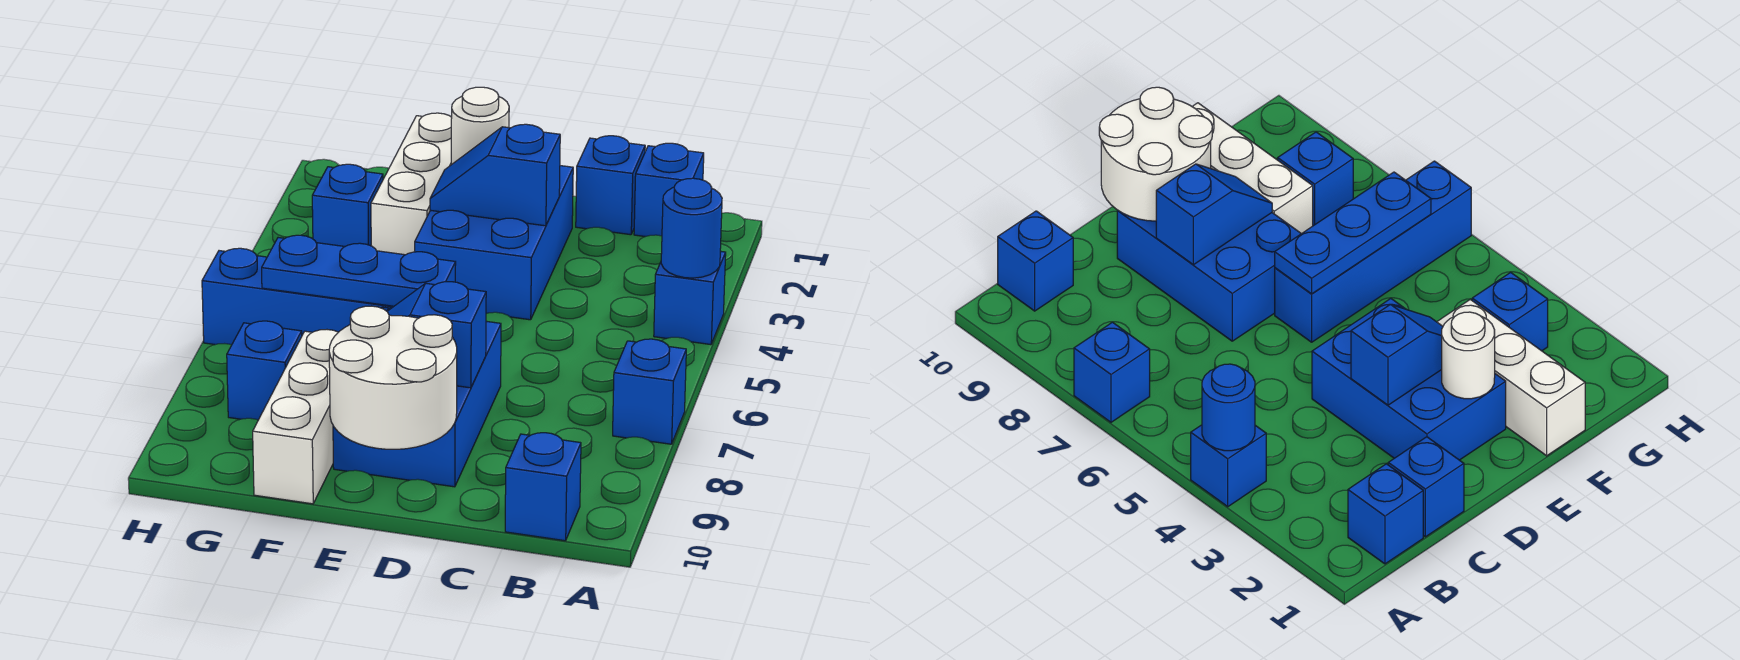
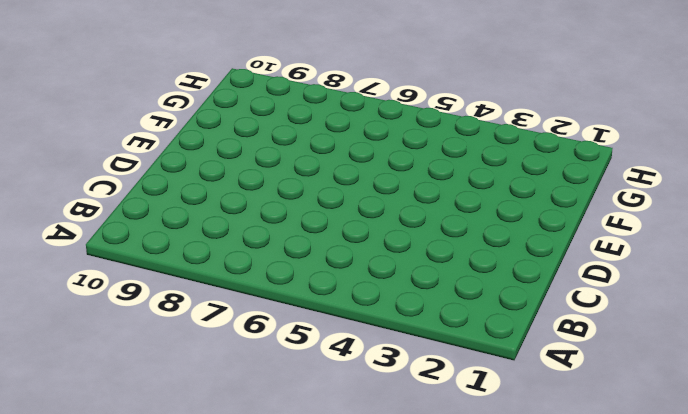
none -> blue 1x1 brick [654,251,726,345]
none -> blue 1x1 brick [613,339,686,444]
none -> blue 1x1 brick [634,143,704,237]

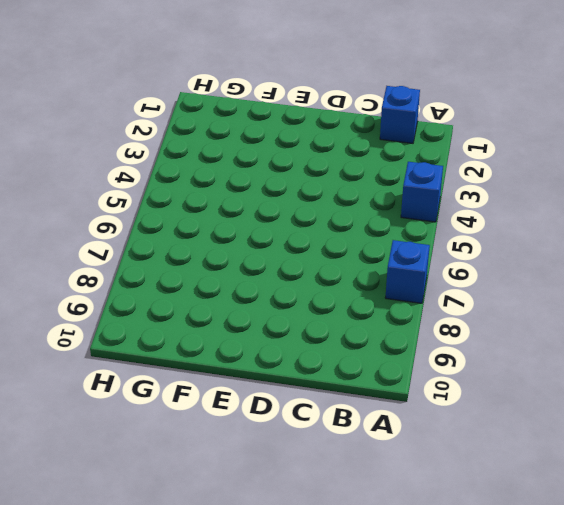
none -> blue 1x1 brick [505,433,581,541]
none -> blue 1x1 brick [576,136,645,235]
none -> blue 2x3 brick [415,166,573,320]

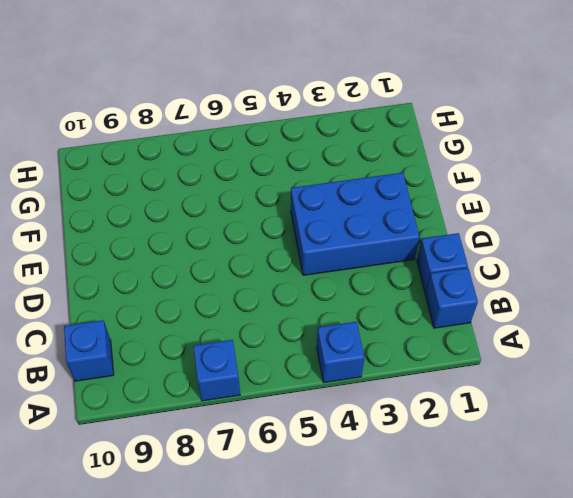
none -> blue 2x3 brick [333,307,501,487]
none -> blue 1x4 brick [202,248,394,345]
none -> white 1x3 brick [371,113,452,255]

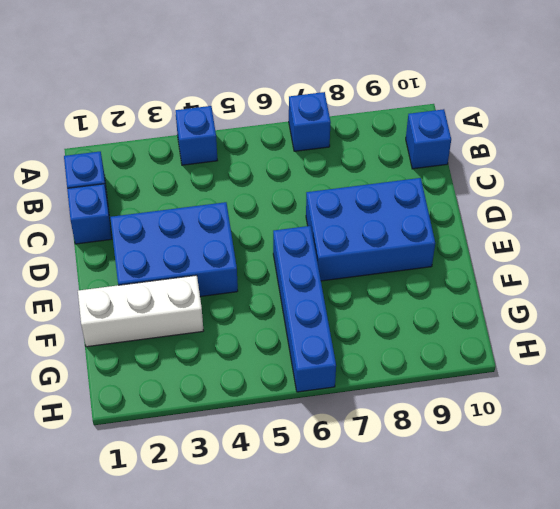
none -> white 1x3 brick [253,330,338,504]
none -> blue 1x1 brick [312,164,383,246]
none -> blue 1x1 brick [227,321,302,420]

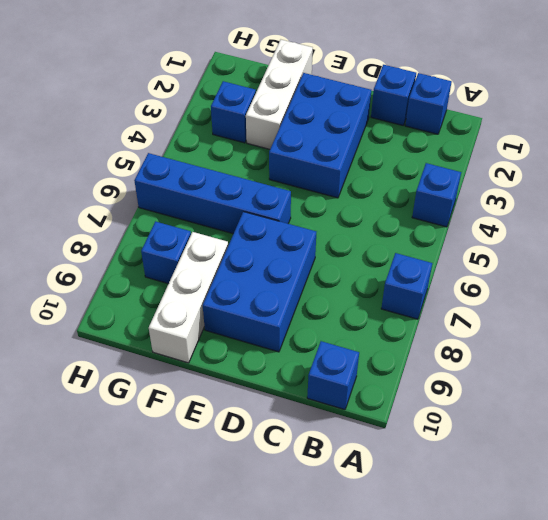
none -> blue 1x1 round brick [661,178,722,278]
none -> blue 1x2 slope [430,124,560,226]
none -> blue 1x2 slope [387,282,486,388]

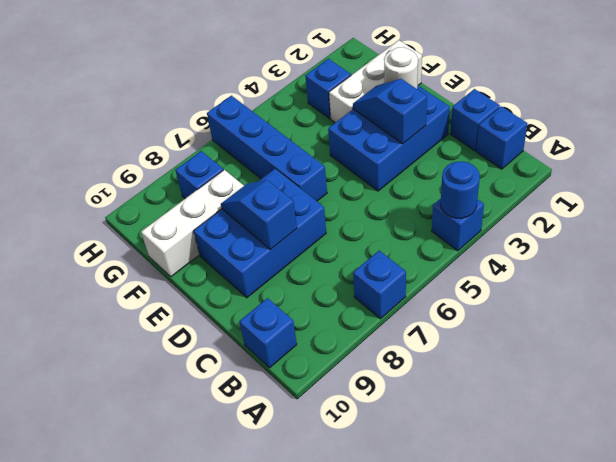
none -> white 2x2 round brick [329,306,457,449]
none -> blue 1x3 plate [262,235,456,306]

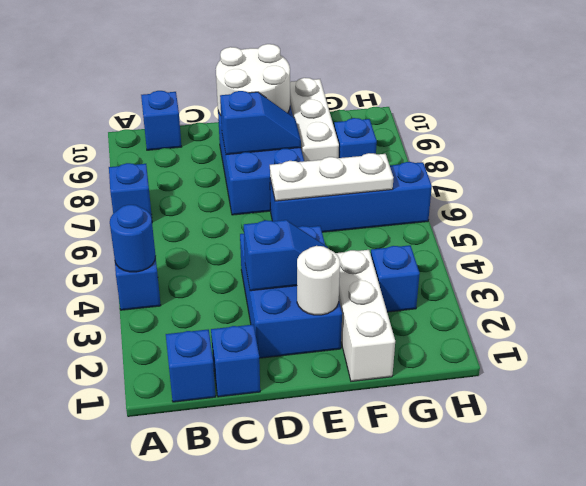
white 1x3 plate [270,153,393,201] -> blue 1x3 plate [262,235,456,306]

